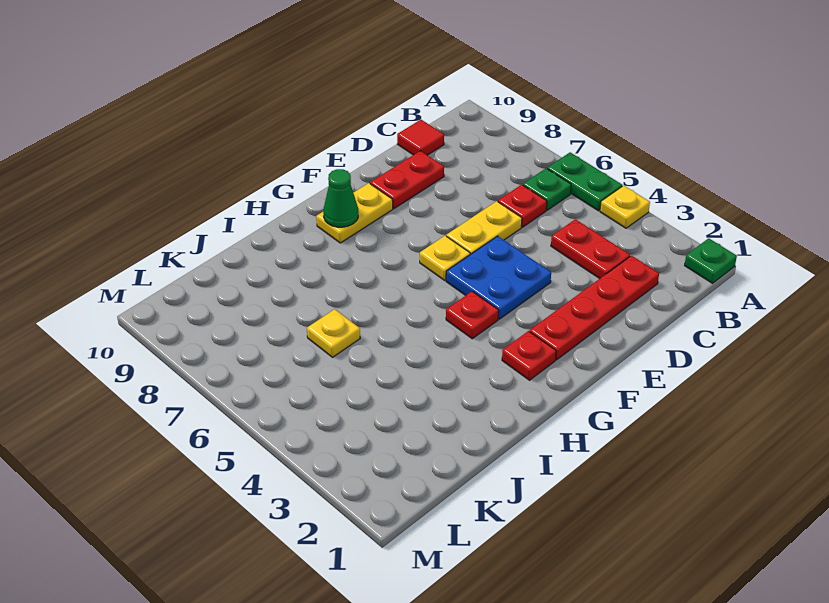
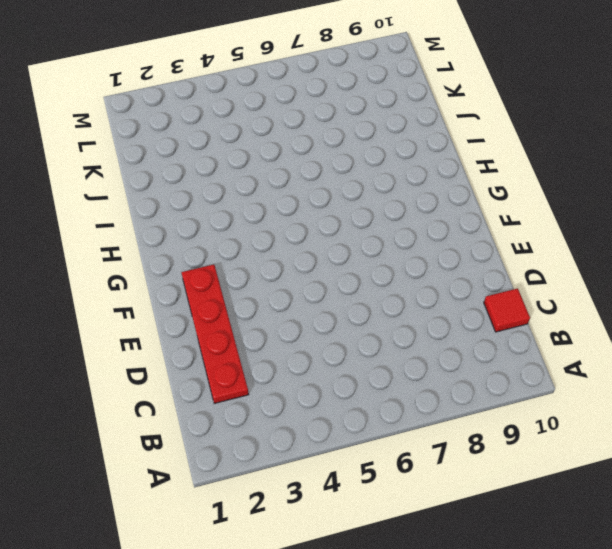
none -> green 1x1 plate [685,238,737,283]
none -> yellow 1x1 plate [600,186,650,228]
none -> green 1x2 plate [547,152,622,211]

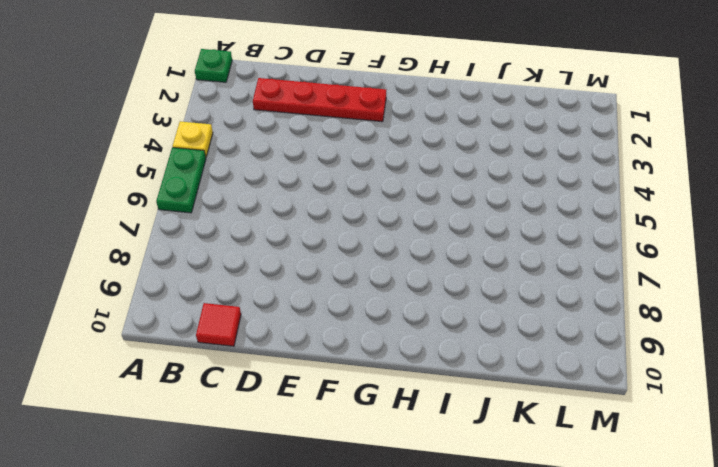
none -> green 1x1 plate [523,168,571,210]
none -> red 1x2 plate [551,219,630,279]
none -> red 1x1 plate [498,185,547,227]

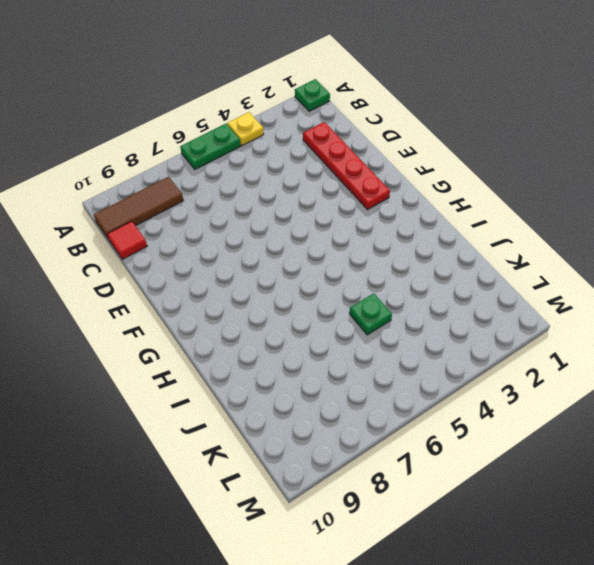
brown 1x3 tile [94,177,184,238] -> none
green 1x1 plate [349,293,392,335] -> green 1x1 plate moved to [523,168,571,210]
none -> red 1x2 plate [551,219,630,279]
none -> red 1x1 plate [498,185,547,227]
none -> yellow 1x2 plate [446,201,522,254]

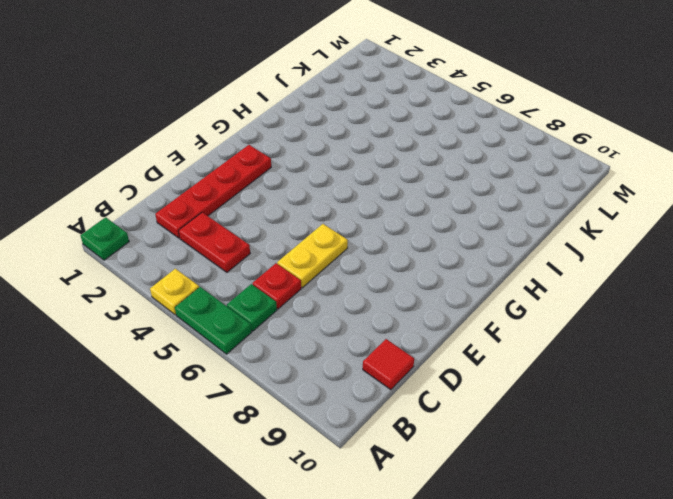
none -> red 1x2 plate [370,151,444,209]
none -> blue 2x2 plate [446,236,551,319]
none -> yellow 1x1 plate [420,236,470,280]

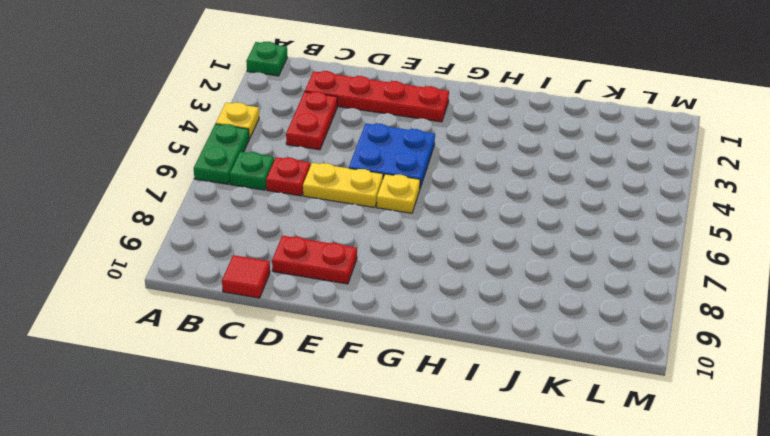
none -> yellow 1x2 plate [316,183,393,243]
none -> red 1x1 plate [502,331,556,380]
none -> red 1x1 plate [446,291,499,339]

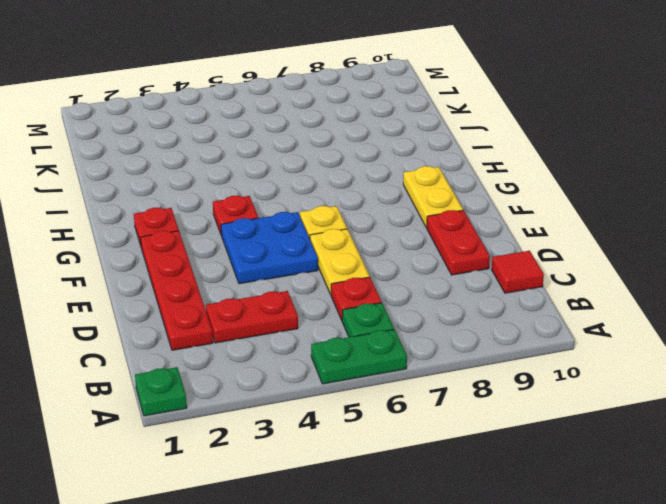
none -> yellow 1x1 plate [600,186,650,228]
none -> yellow 1x1 plate [307,309,360,357]
none -> green 1x1 cone [323,169,358,227]

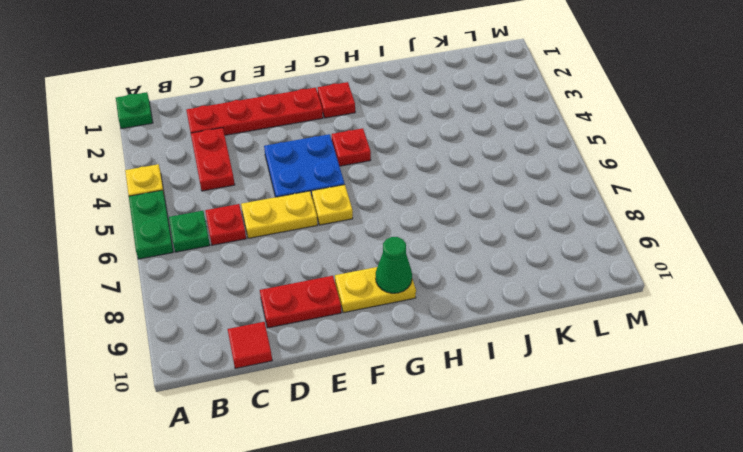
none -> yellow 1x1 plate [307,309,360,357]

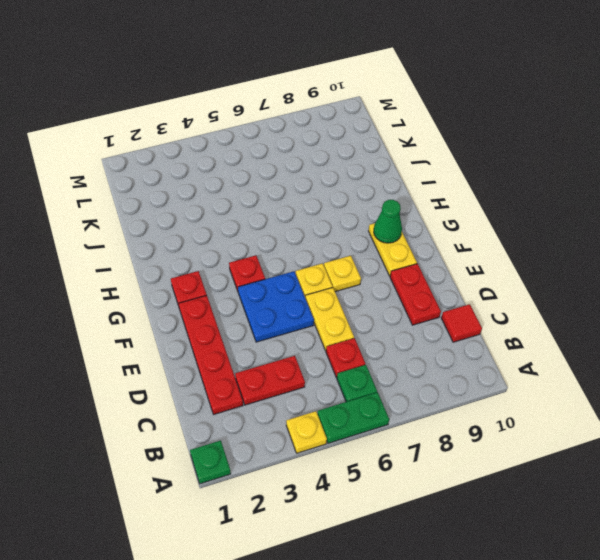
yellow 1x1 plate [324,256,361,292] -> yellow 1x1 plate moved to [307,309,360,357]

